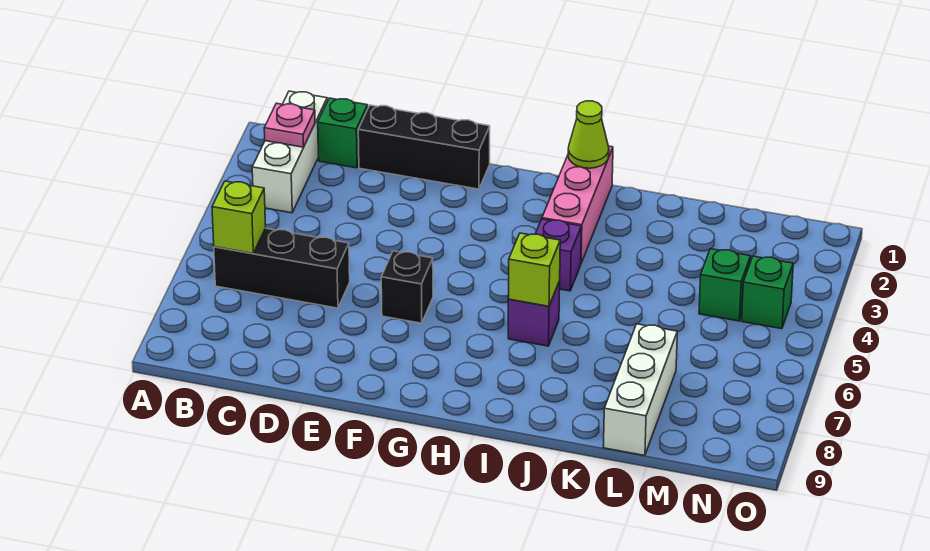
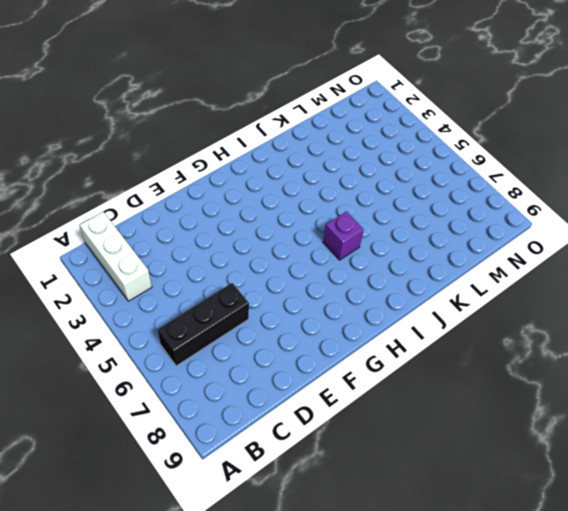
none -> green 1x1 brick [318,98,368,168]
none -> black 1x3 brick [358,105,490,189]
none -> black 1x1 brick [381,251,433,323]

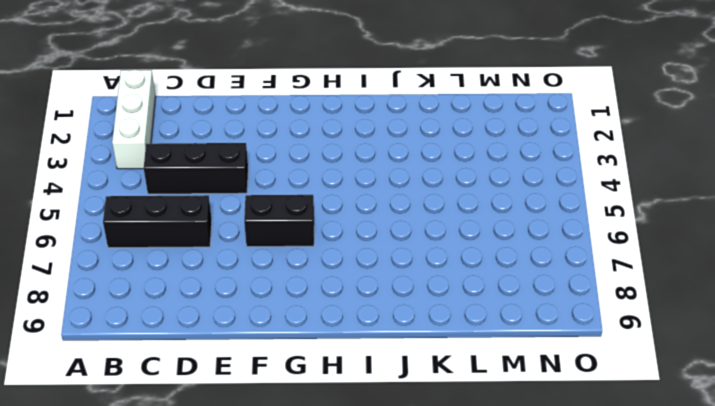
black 1x3 brick [144,143,248,194] -> black 1x3 brick moved to [358,105,490,189]
black 1x2 brick [244,195,314,247] -> black 1x1 brick [381,251,433,323]
none -> green 1x1 brick [318,98,368,168]
none -> pink 1x3 brick [542,146,613,263]
none -> purple 1x1 brick [536,219,581,291]

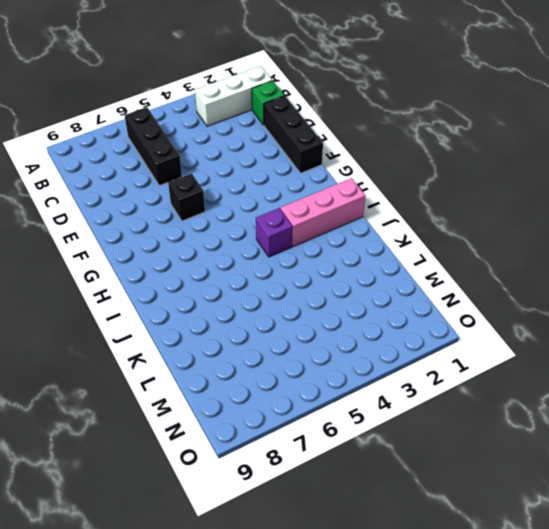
none -> purple 1x1 brick [508,281,560,346]
none -> white 1x3 brick [603,324,677,456]
none -> green 1x1 brick [699,249,751,321]

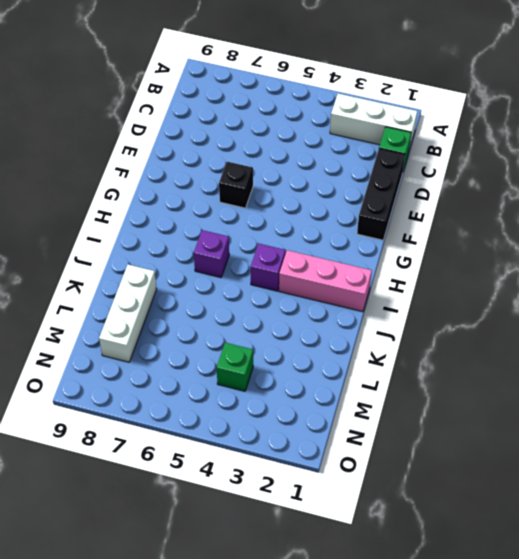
white 1x3 brick [99,265,157,362] -> white 1x3 brick turned to [603,324,677,456]
none -> black 1x3 brick [214,228,350,308]
none -> green 1x1 brick [742,256,793,329]
none -> pink 1x1 plate [264,103,315,147]

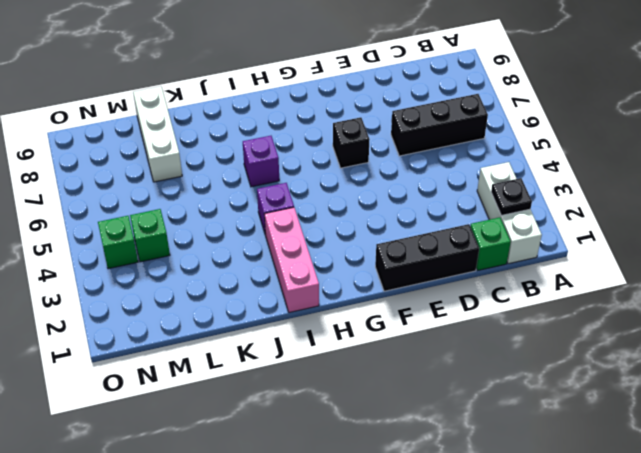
black 1x1 plate [491,178,532,215] -> pink 1x1 plate [264,103,315,147]
none -> lime 1x1 brick [212,181,266,253]
none -> lime 1x1 cone [568,101,609,168]
none -> lime 1x1 brick [508,233,560,306]

